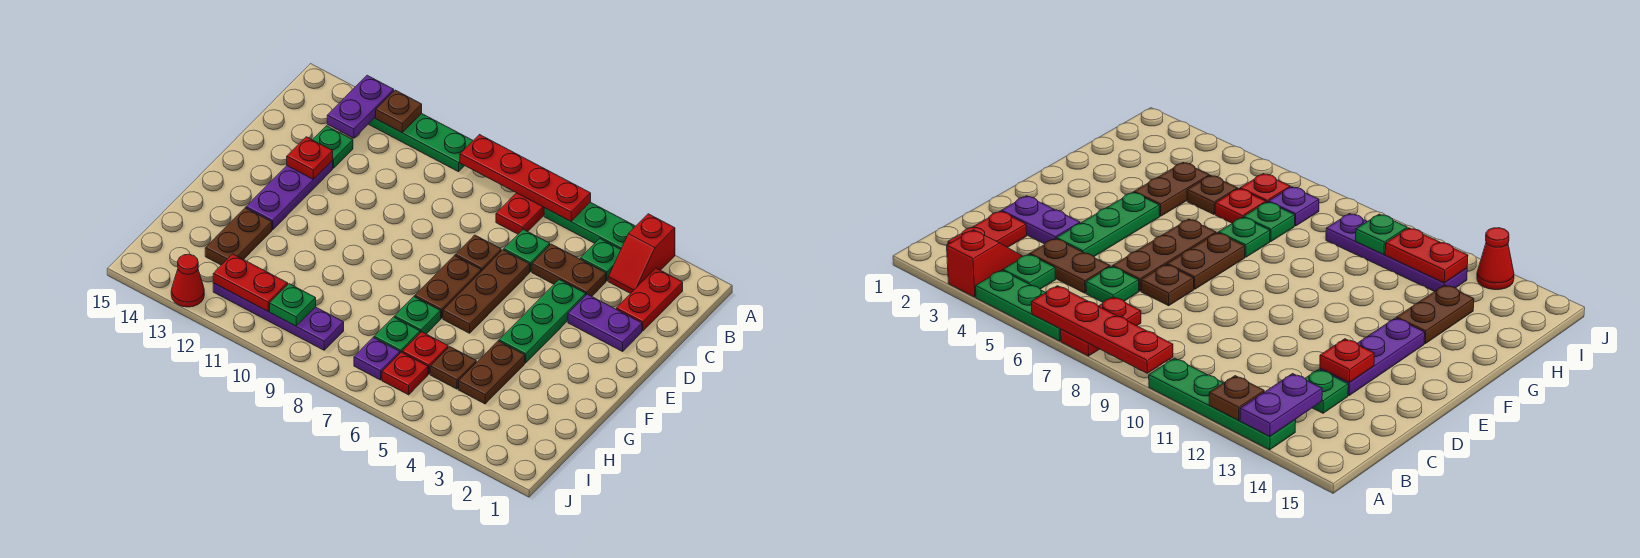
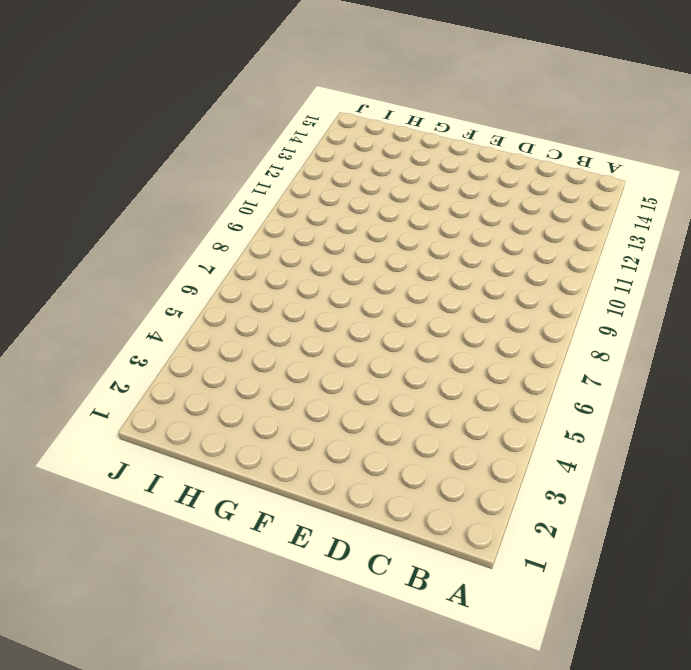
none -> red 1x2 slope [608,214,675,293]
none -> green 1x3 plate [544,202,635,249]
none -> red 1x2 plate [496,193,544,234]
none -> green 1x4 plate [369,114,473,172]

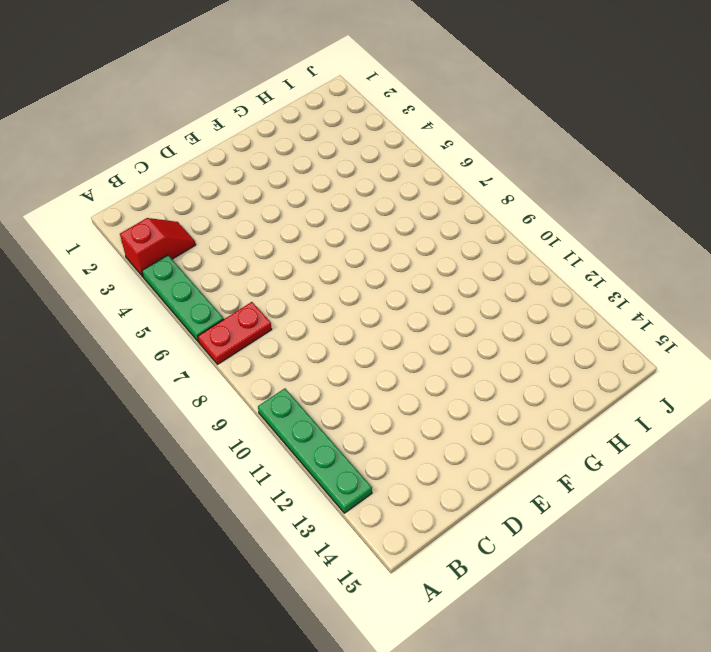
none -> red 1x2 plate [616,268,683,331]
none -> green 1x1 plate [580,239,621,281]
none -> brown 1x2 plate [532,244,606,296]
none -> green 1x1 plate [504,229,550,272]

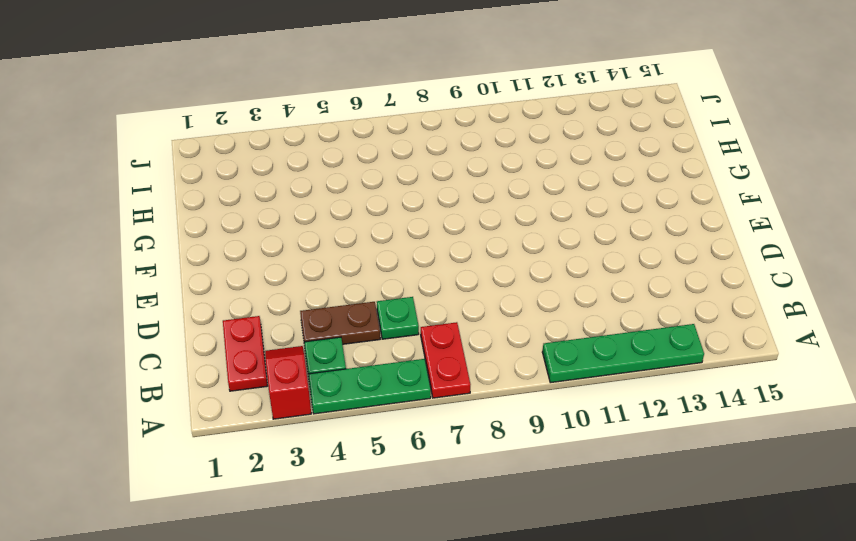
none -> green 1x1 plate [313,126,353,168]
none -> purple 1x2 plate [568,294,642,351]
none -> green 1x3 plate [499,280,586,363]
none -> brown 1x3 plate [443,250,530,333]

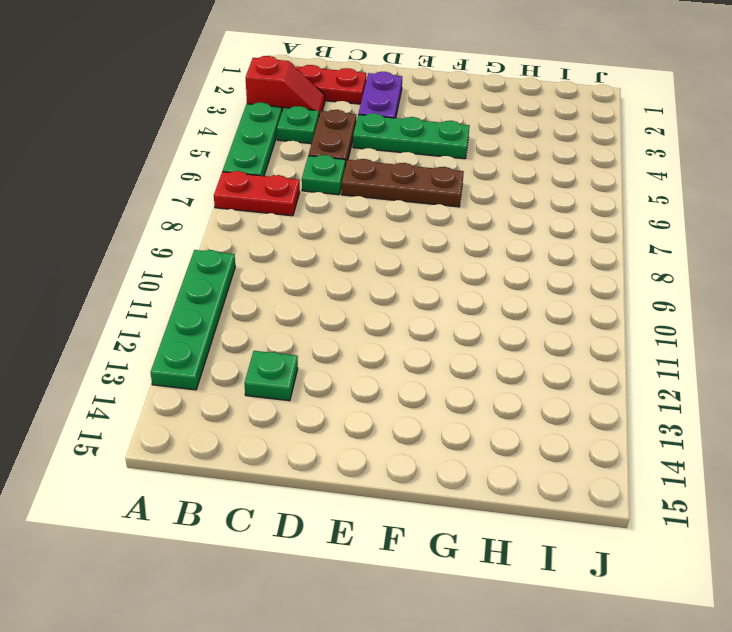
none -> brown 1x1 plate [455,235,501,271]
none -> purple 1x3 plate [246,161,333,230]
none -> brown 1x2 plate [415,256,481,319]
none -> brown 1x2 plate [459,341,525,404]

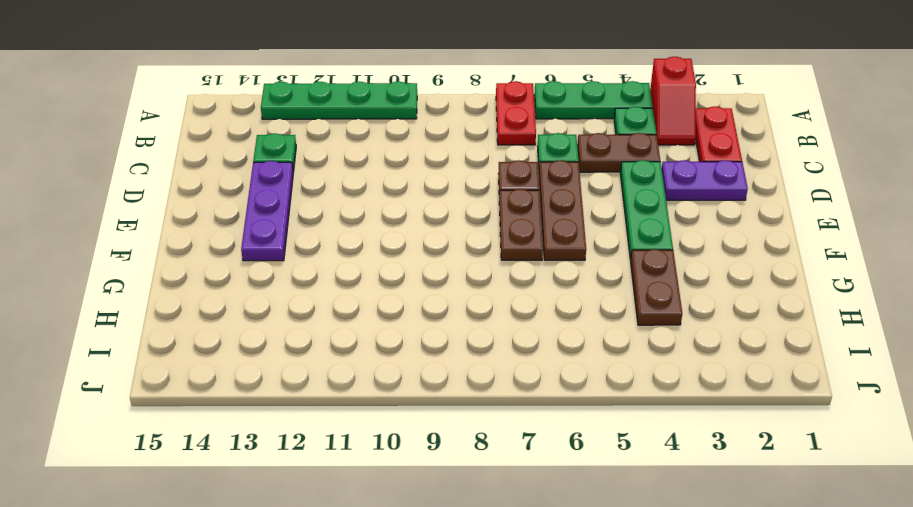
none -> green 1x1 plate [394,297,441,334]
none -> brown 1x2 plate [205,208,272,265]
none -> brown 1x1 plate [430,347,476,389]
none -> red 1x1 plate [402,332,448,374]

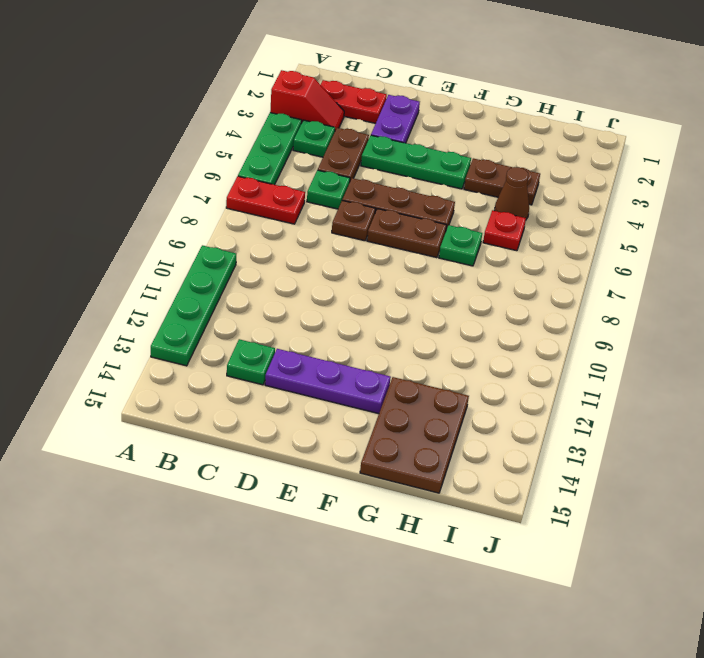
brown 2x3 plate [360,377,469,493] -> brown 1x2 plate [205,208,272,265]
brown 1x1 cone [494,167,529,219] -> brown 1x1 plate [430,347,476,389]
none -> green 1x1 plate [374,317,420,353]
none -> red 1x1 plate [382,352,428,395]
none -> purple 1x1 plate [354,338,400,380]
none -> purple 1x4 plate [213,283,344,350]

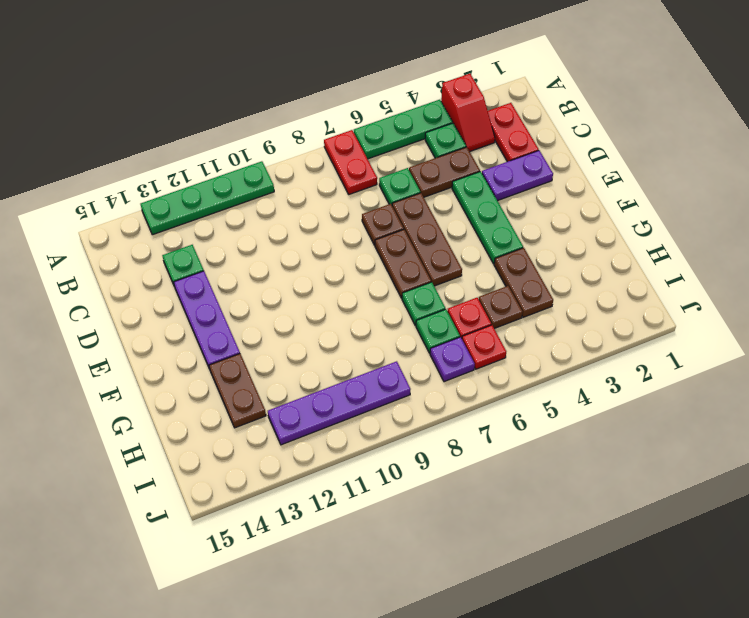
none -> red 1x1 cone [171,254,204,307]
none -> red 1x4 plate [460,135,591,221]
none -> brown 1x1 plate [376,90,422,132]
none -> purple 1x2 plate [327,75,394,138]

